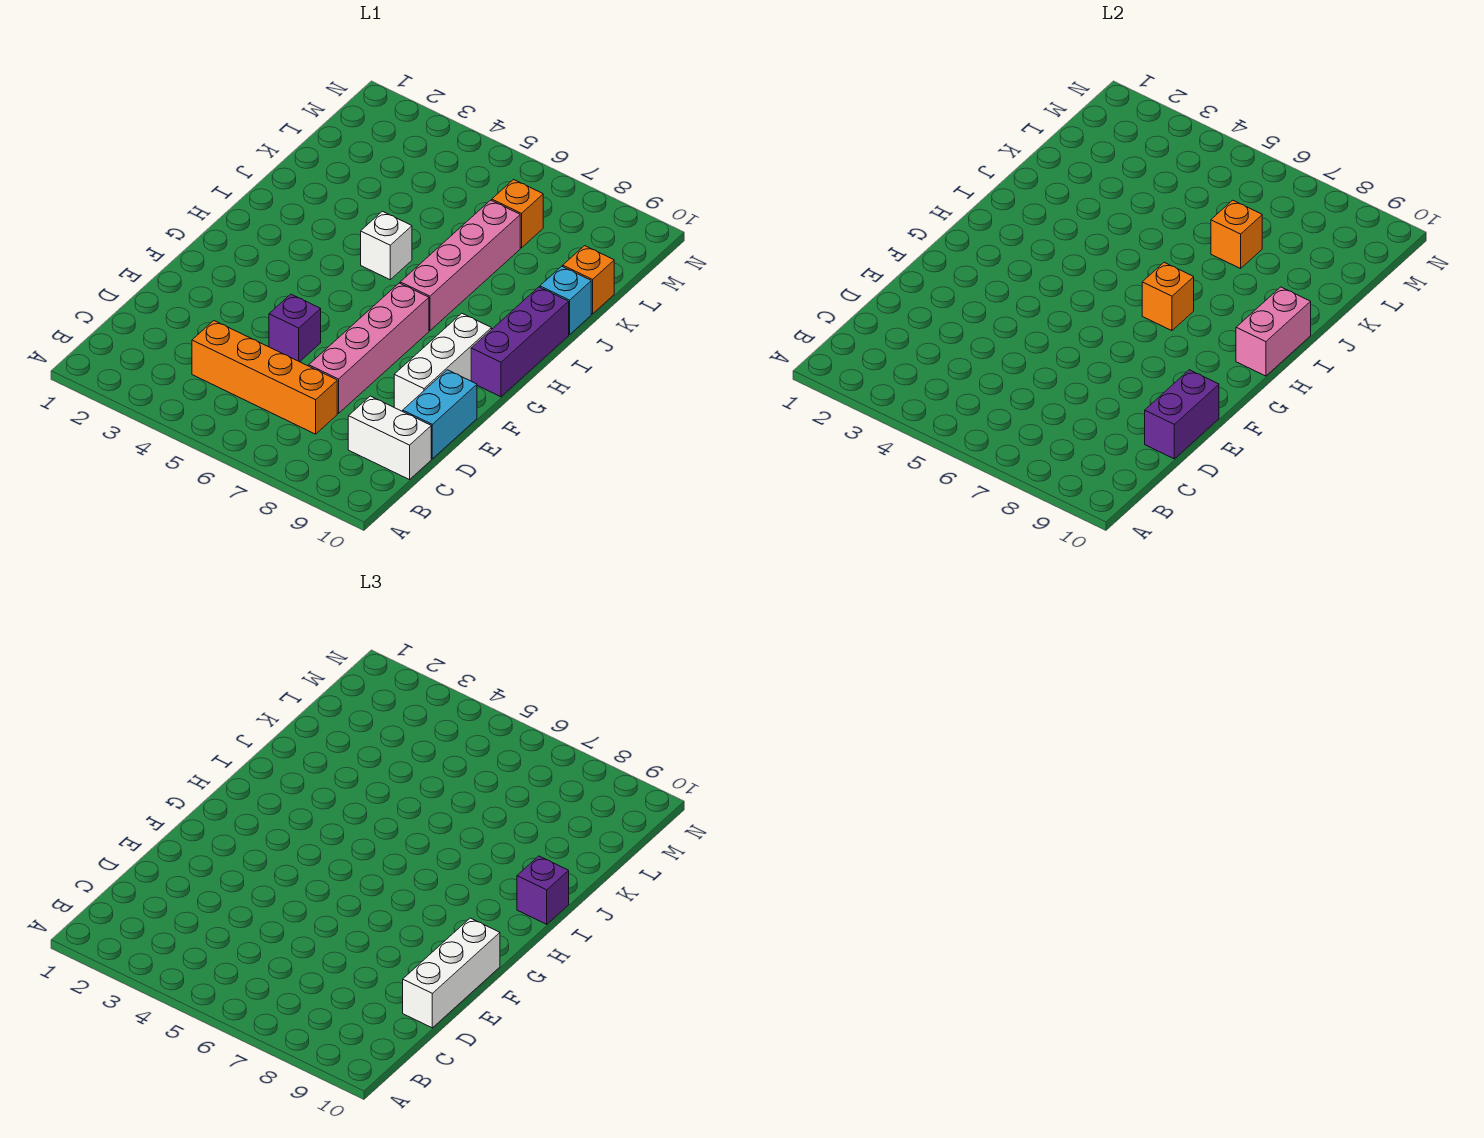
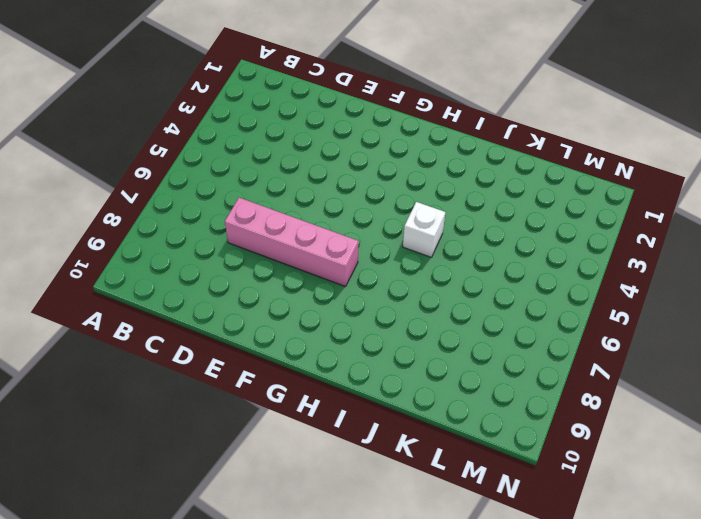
none -> orange 1x4 brick [192,321,337,434]
none -> white 1x2 brick [348,396,431,480]
none -> cyan 1x2 brick [403,370,477,459]

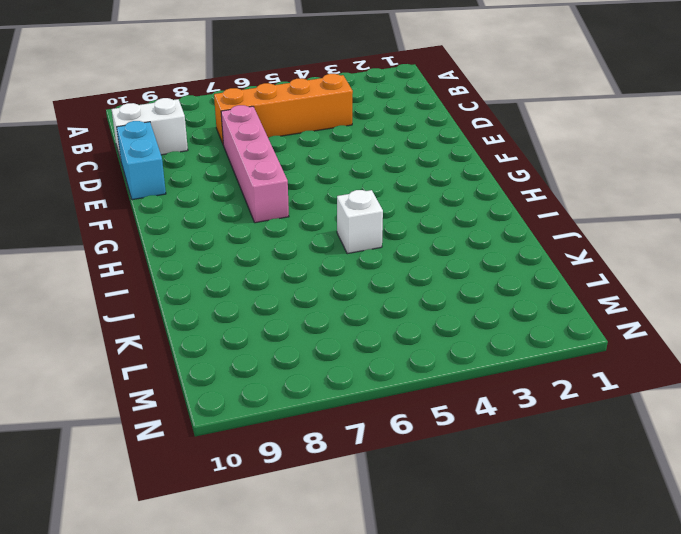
none -> purple 1x1 brick [269,294,321,362]
none -> white 1x3 brick [394,313,492,411]
none -> purple 1x3 brick [471,287,569,397]

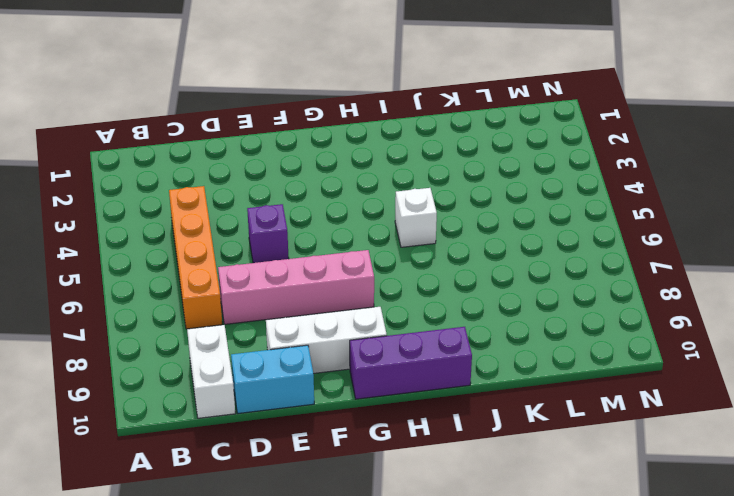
none -> pink 1x4 brick [400,200,520,331]
none -> cyan 1x1 brick [540,266,591,335]
none -> orange 1x1 brick [563,246,614,314]

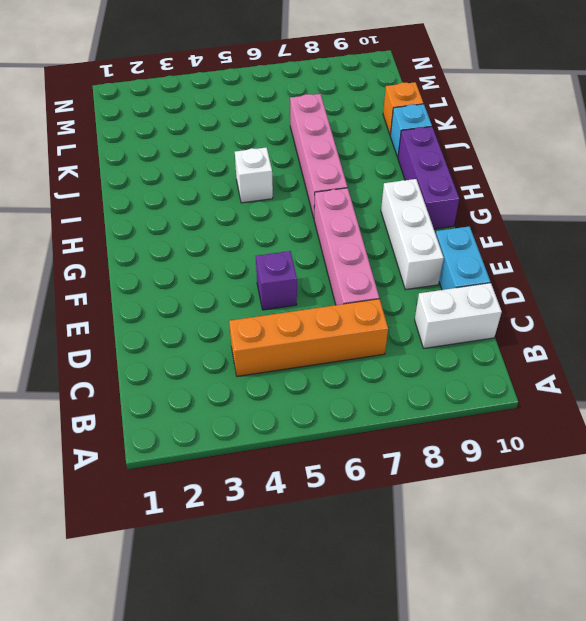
none -> orange 1x1 brick [492,180,543,248]
none -> purple 1x2 brick [1145,370,1219,459]
none -> orange 1x1 brick [1142,262,1194,331]

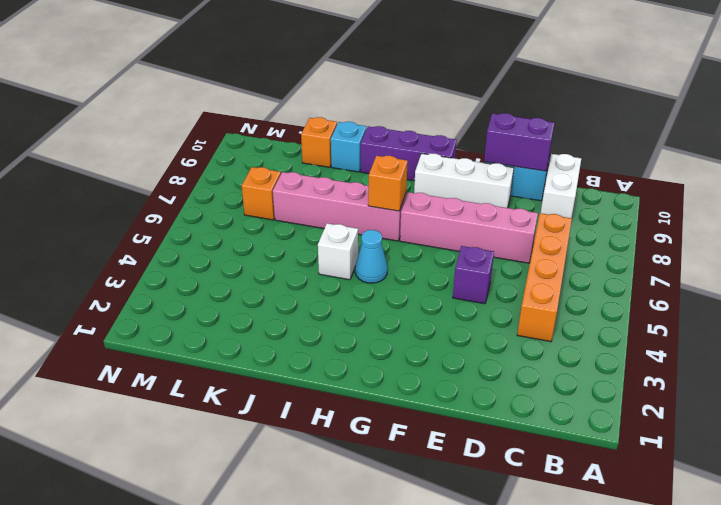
cyan 1x1 cone [355,230,388,283] -> none
none -> pink 1x2 brick [1236,287,1311,376]
none -> orange 1x1 brick [1211,200,1262,269]
none -> white 1x3 brick [403,918,500,1028]

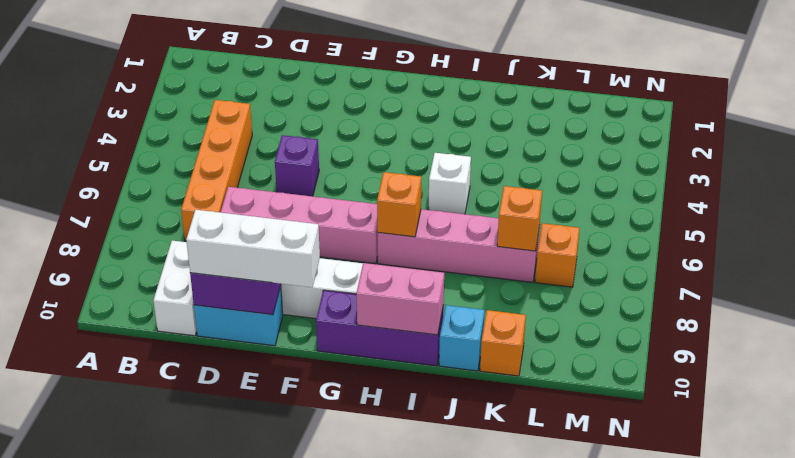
none -> purple 1x1 brick [517,856,569,924]

